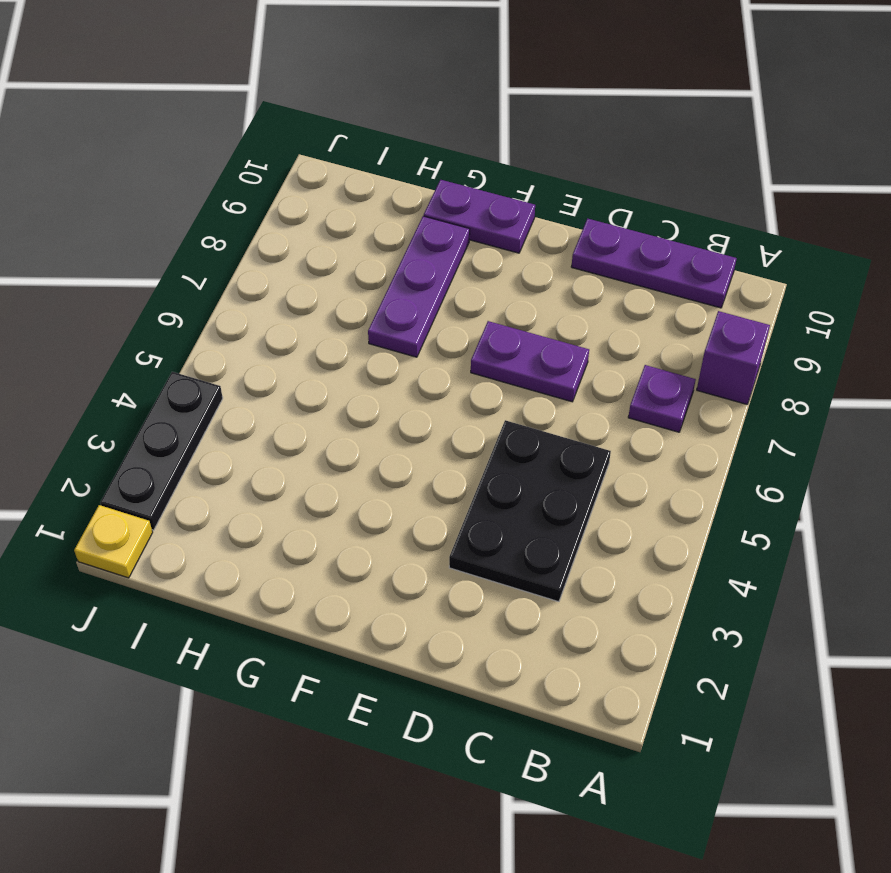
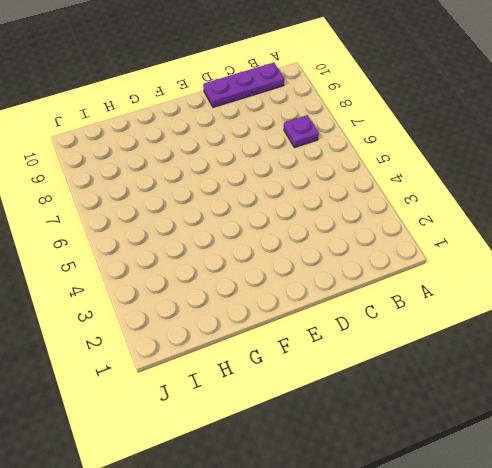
none -> purple 1x1 brick [697,311,770,404]
none -> black 2x3 plate [449,420,611,602]

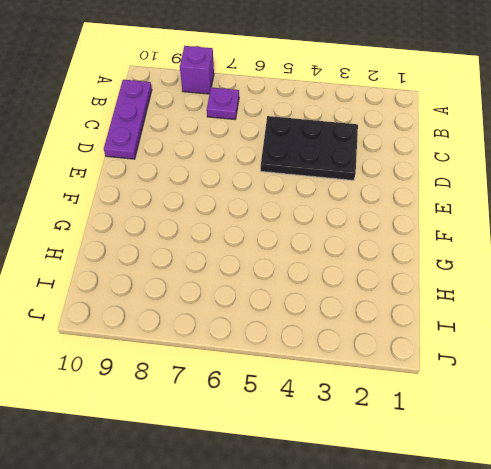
none -> purple 1x2 plate [471,321,589,402]
none -> purple 1x2 plate [424,180,535,253]

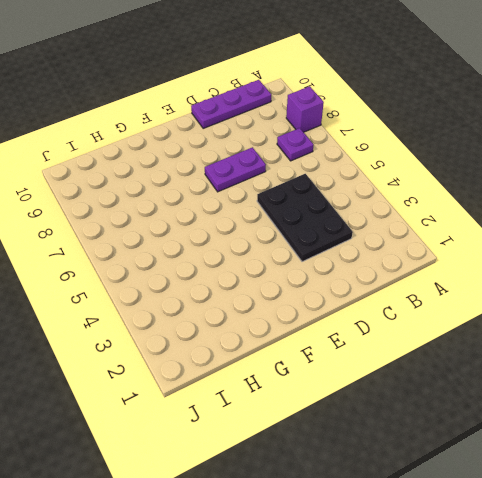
none -> purple 1x2 plate [424,180,535,253]
none -> purple 1x3 plate [368,216,470,357]

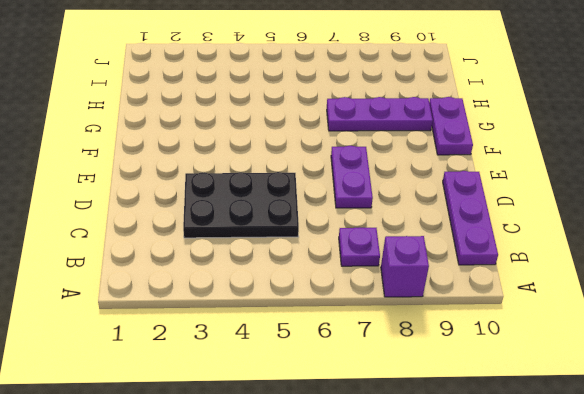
none -> yellow 1x1 plate [74,505,153,578]
none -> black 1x3 plate [100,372,223,530]

